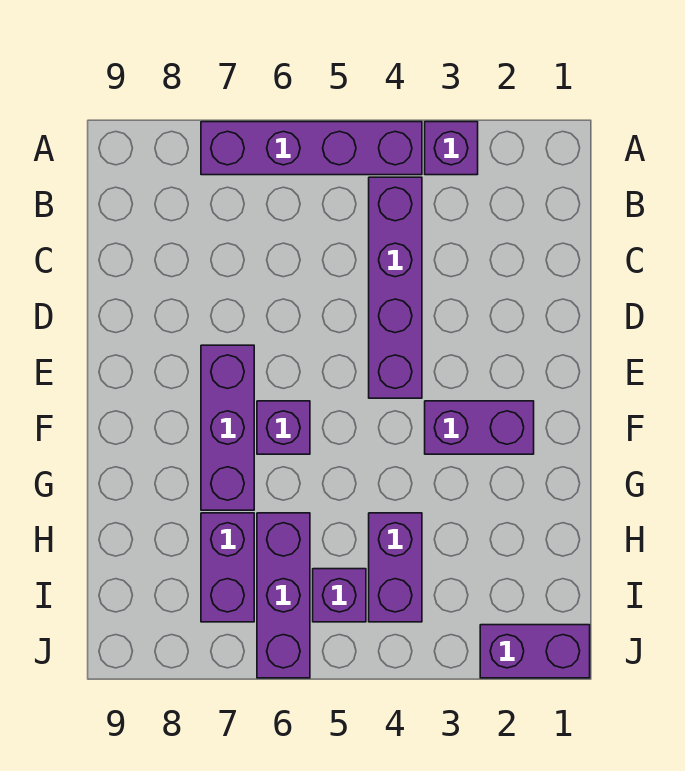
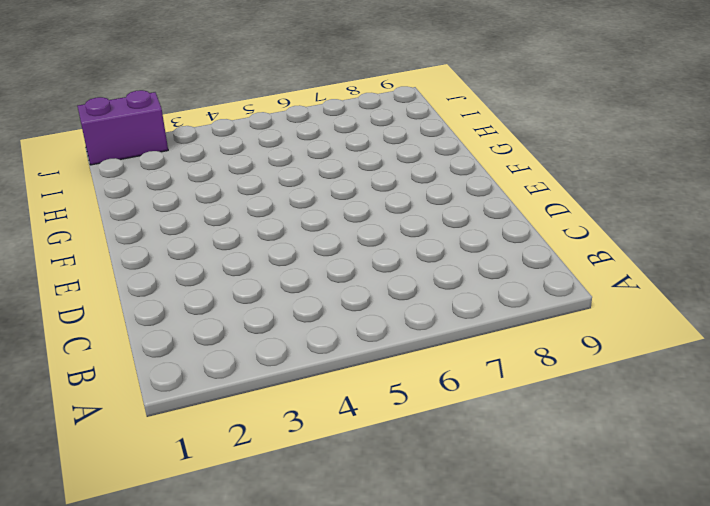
none -> purple 1x1 brick [425,122,478,175]
none -> purple 1x4 brick [201,122,422,175]

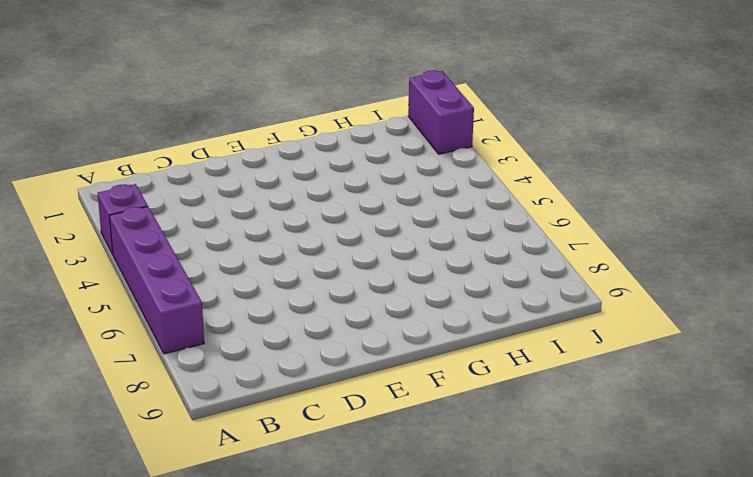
none -> purple 1x4 brick [369,177,422,398]
none -> purple 1x3 brick [201,345,254,510]

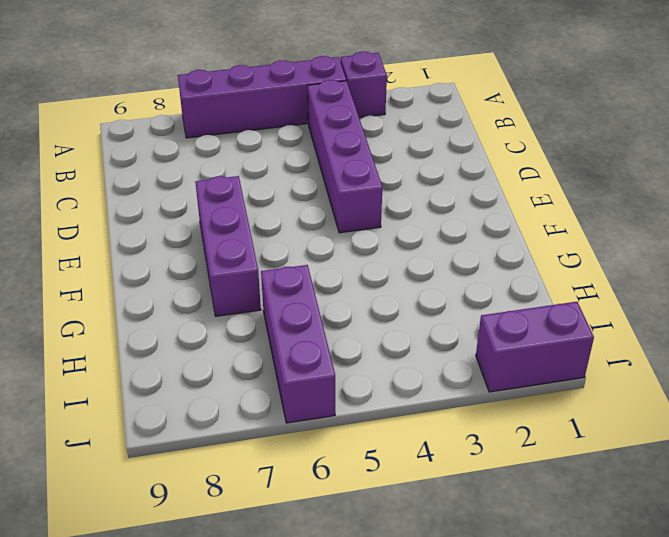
none -> purple 1x2 brick [425,401,534,454]
none -> purple 1x1 brick [257,401,310,454]

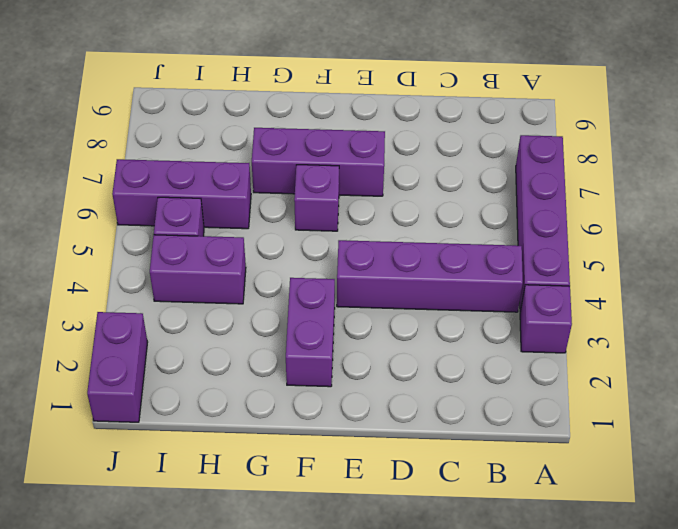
none -> purple 1x2 brick [201,513,254,622]

